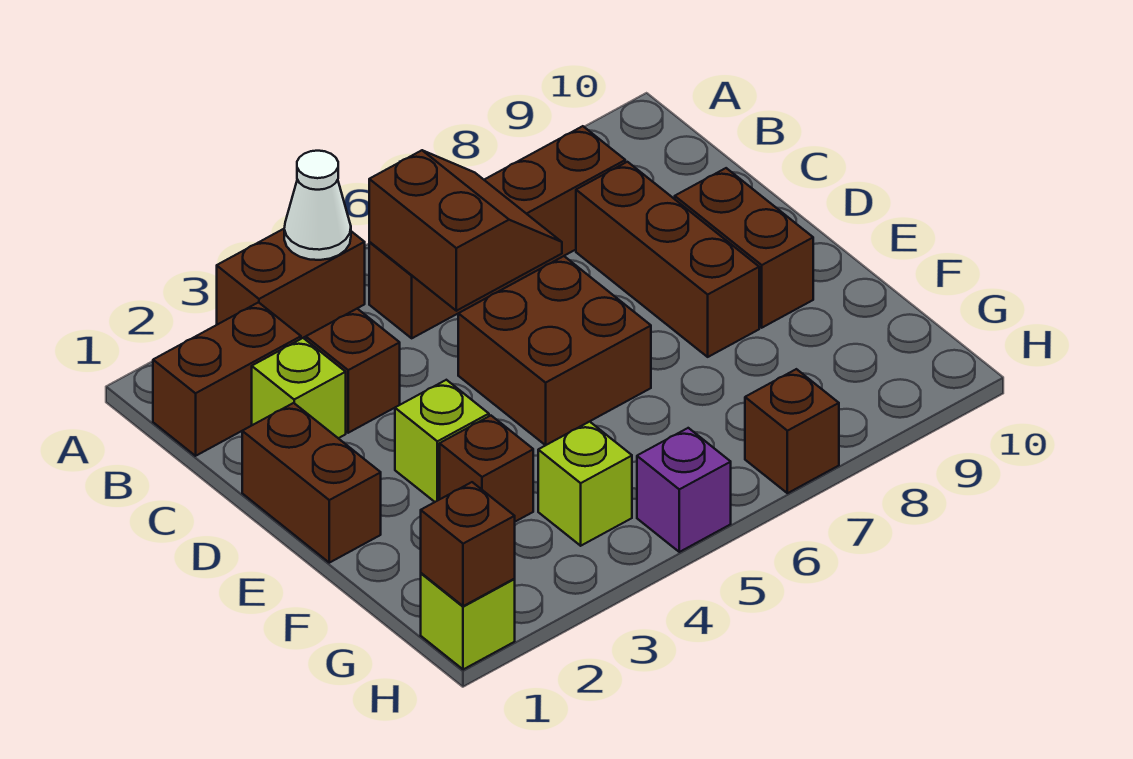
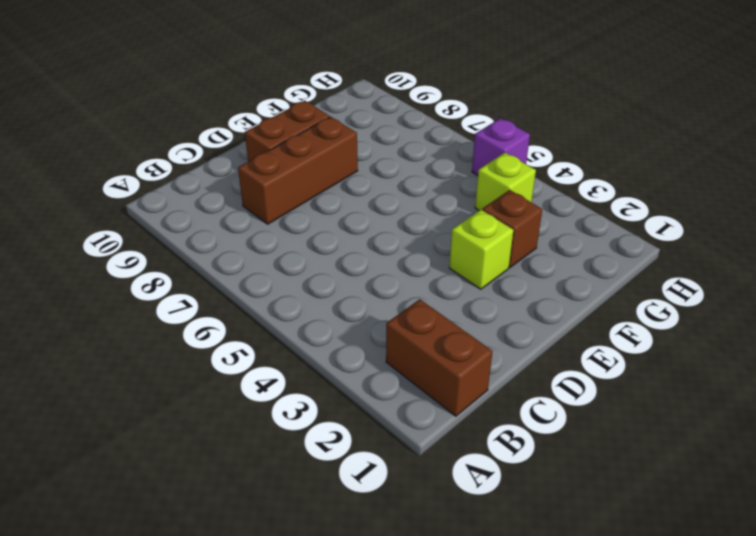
none -> brown 1x2 brick [217,229,365,339]
none -> brown 1x4 brick [369,126,625,338]
none -> lime 1x1 brick [252,338,346,438]

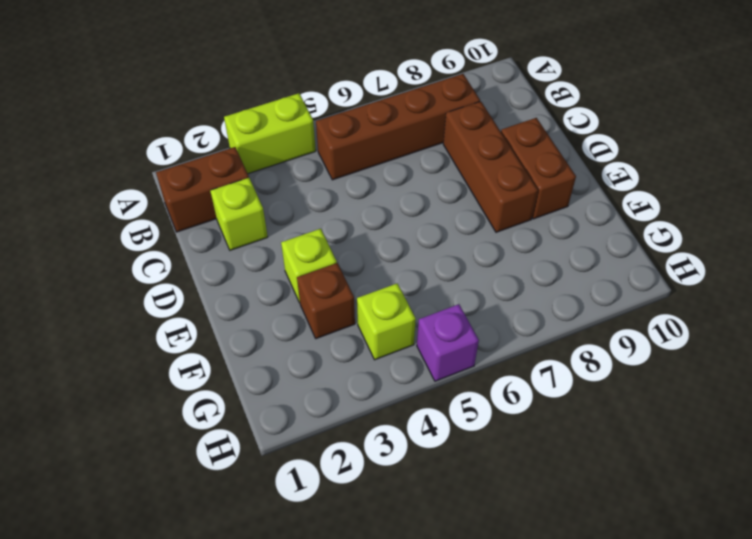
lime 1x2 brick [224,93,316,174] -> brown 1x2 brick [217,229,365,339]
none -> brown 1x1 brick [306,309,400,433]
none -> brown 1x2 brick [242,403,381,563]
none -> brown 2x2 brick [458,256,651,445]

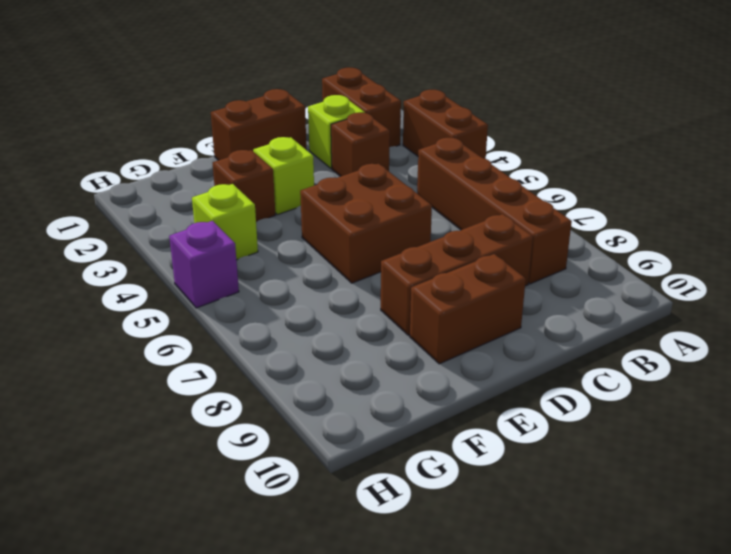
none -> lime 1x1 brick [421,573,515,670]
none -> brown 1x1 brick [745,369,839,493]
none -> white 1x1 cone [284,151,351,260]

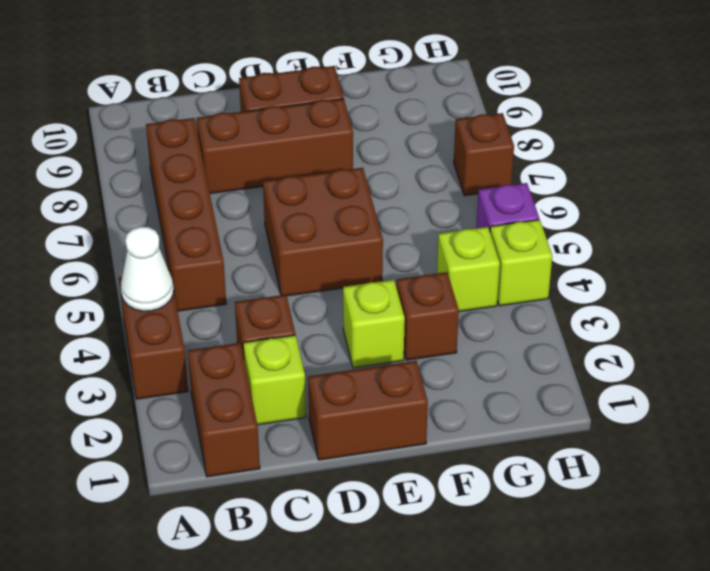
lime 1x1 brick [490,220,552,306] -> lime 1x1 brick moved to [421,573,515,670]
none -> brown 2x2 slope [369,150,562,311]
none -> brown 1x1 brick [421,482,515,606]

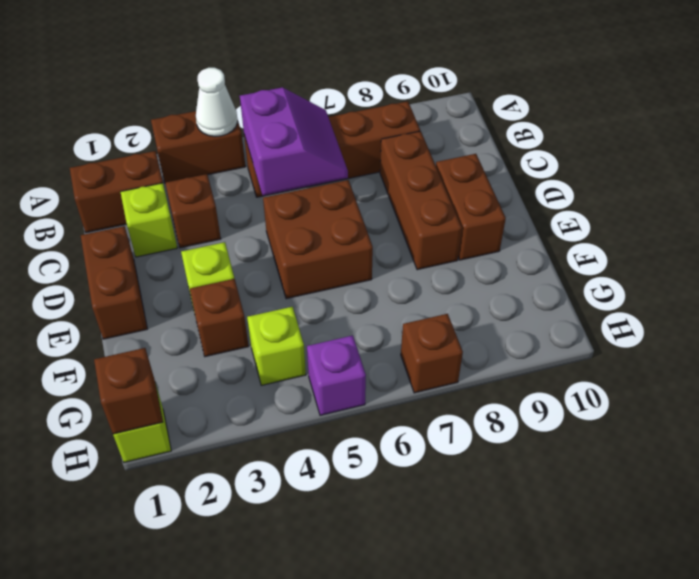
purple 2x2 slope [240,87,348,195] -> brown 2x2 slope [369,150,562,311]

